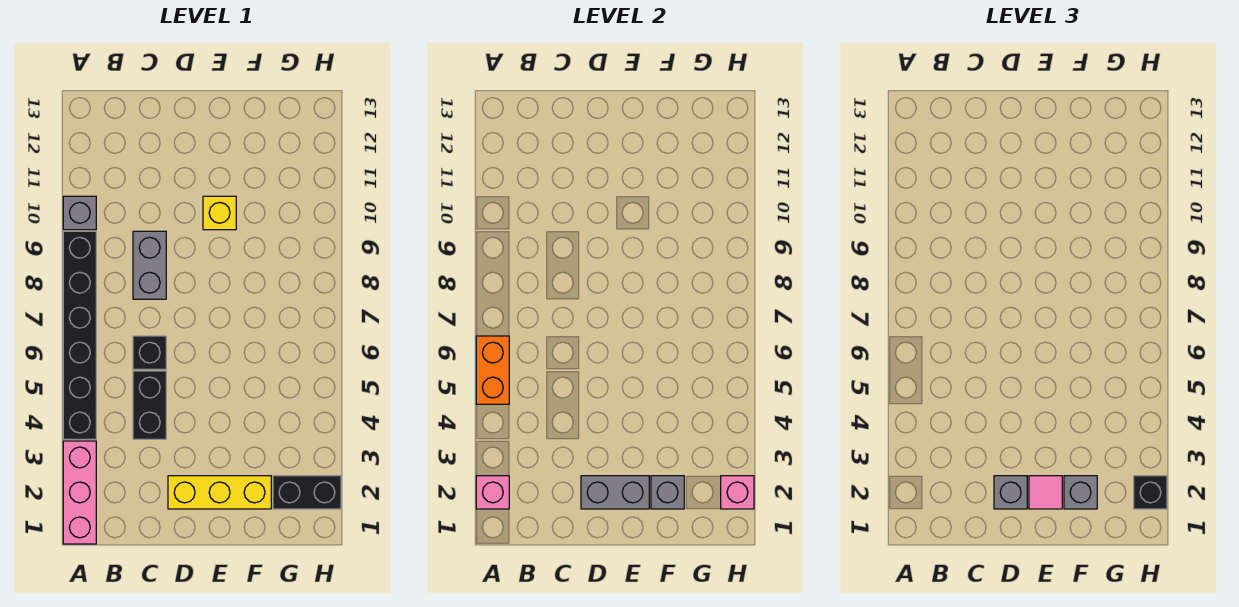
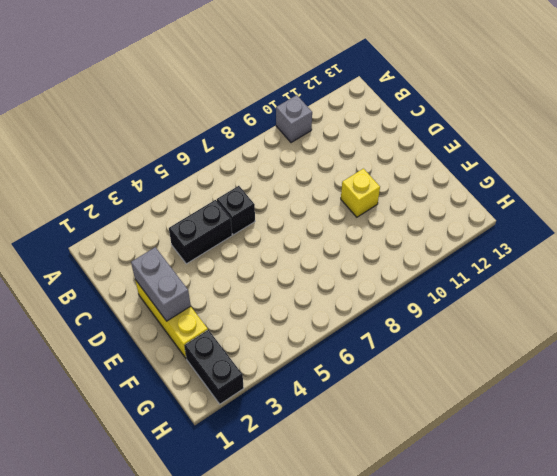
none -> pink 1x3 brick [63,441,96,544]
none -> black 1x6 brick [63,231,96,439]
none -> grey 1x2 brick [133,231,166,299]

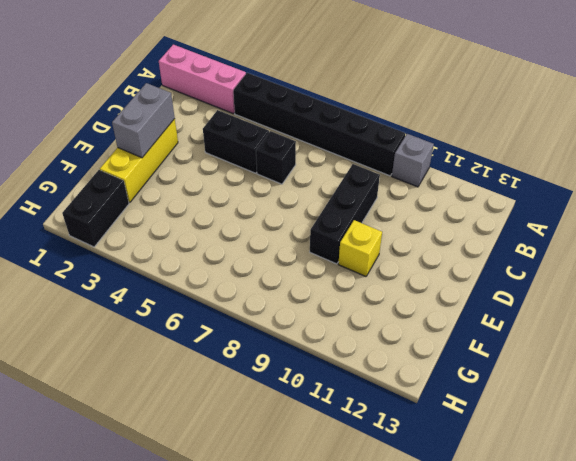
black 1x3 brick [310,164,380,264] -> grey 1x2 brick [133,231,166,299]
none -> pink 1x1 brick [476,476,509,509]
none -> orange 1x2 brick [476,336,509,404]
none -> grey 1x1 brick [651,476,684,509]

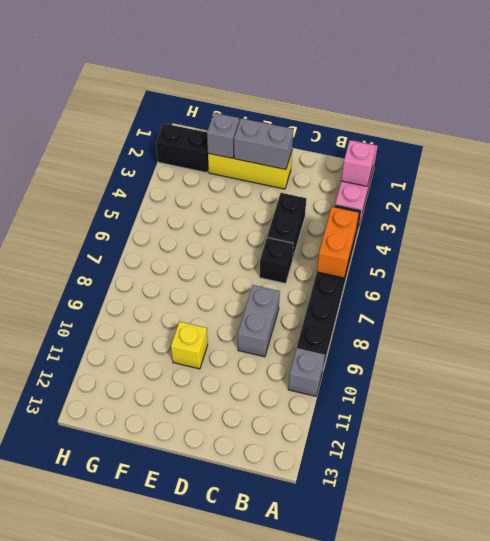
none -> pink 1x1 brick [721,476,754,509]
none -> grey 1x1 brick [994,476,1027,509]
none -> pink 1x1 tile [1029,476,1062,509]

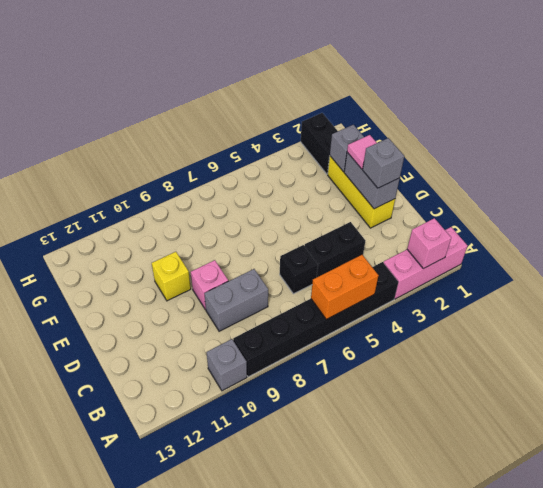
pink 1x1 brick [191,260,228,310] -> pink 1x1 brick moved to [721,476,754,509]
none -> grey 1x1 brick [1064,476,1097,509]
none -> black 1x1 brick [1134,476,1167,509]

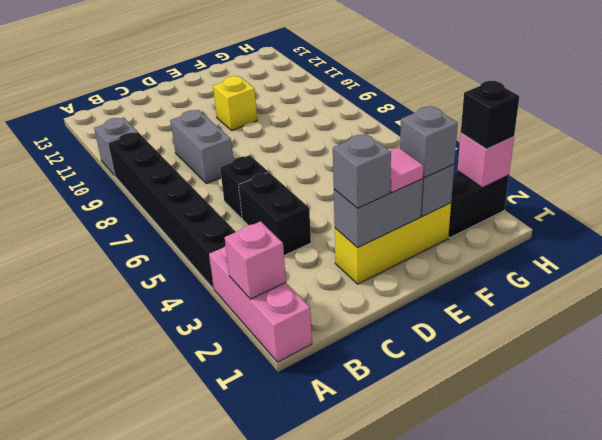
none -> orange 1x2 brick [476,336,509,404]

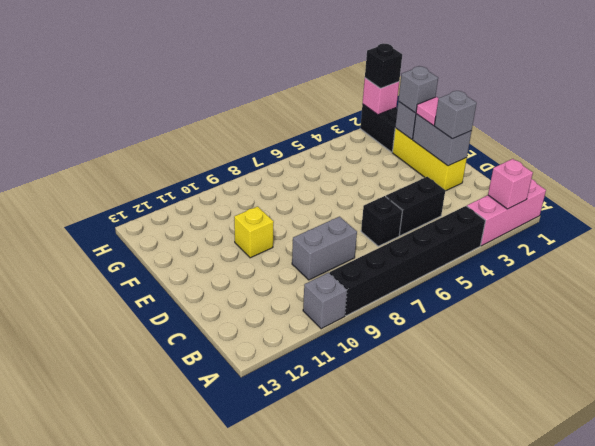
none -> orange 1x2 brick [476,336,509,404]

